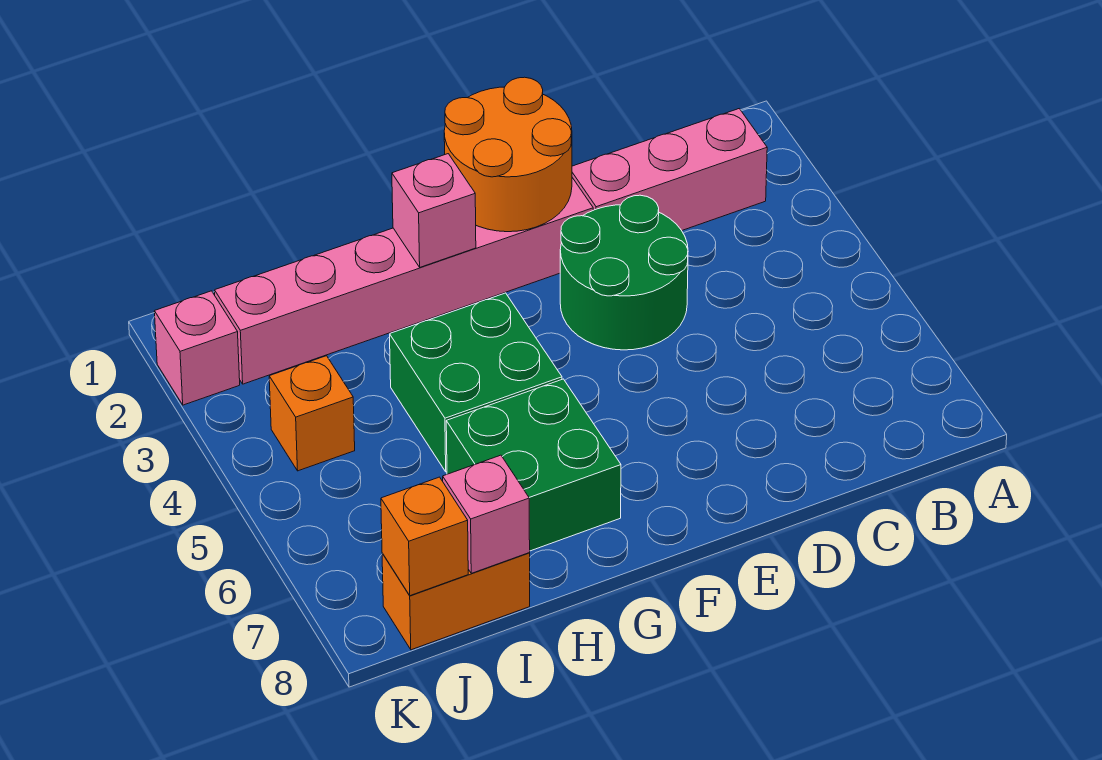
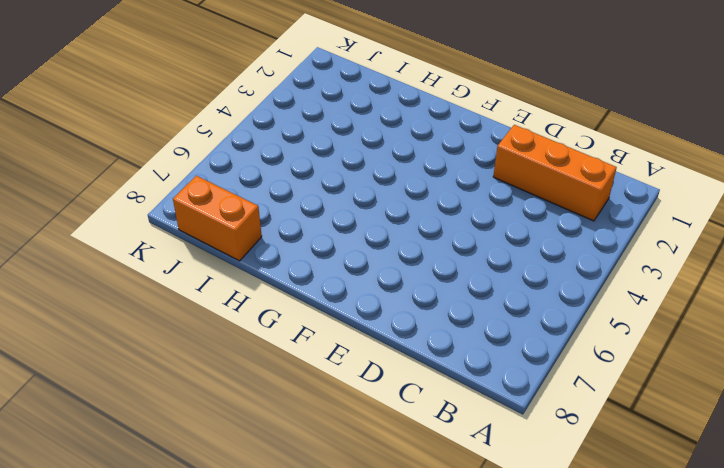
orange 1x3 brick [493,125,617,221] -> pink 1x3 brick [572,109,767,230]
none -> green 2x2 round brick [560,195,688,350]
none -> pink 1x6 brick [215,178,593,384]
none -> green 2x2 brick [390,293,562,472]

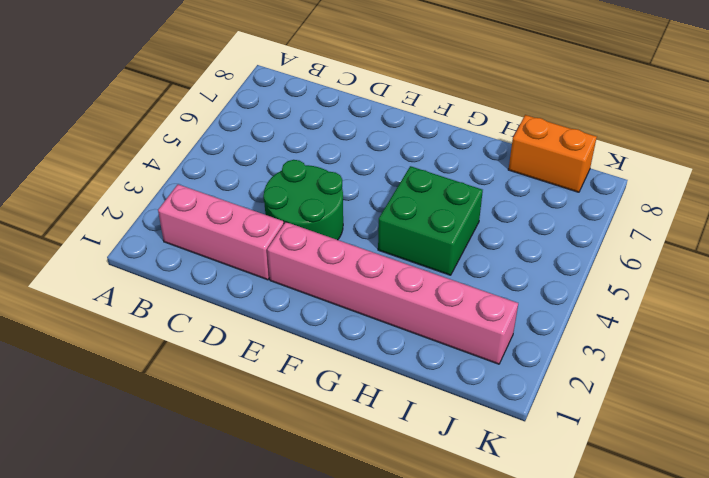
none -> green 2x2 brick [446,379,621,551]
none -> orange 1x1 brick [269,356,355,471]
none -> pink 1x1 brick [154,291,240,405]

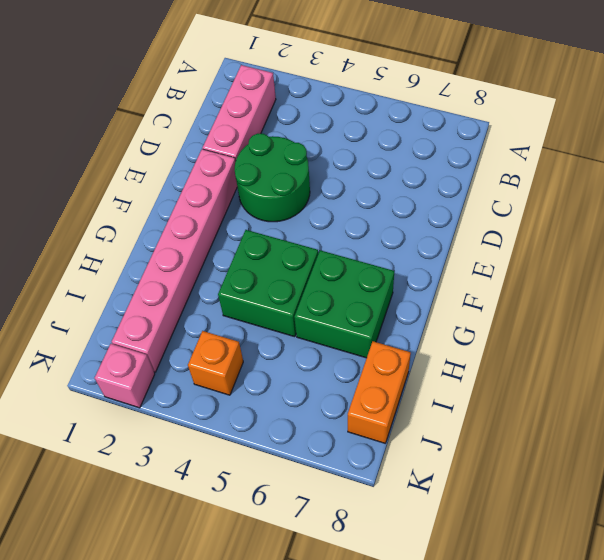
none -> orange 2x2 round brick [444,77,572,232]
none -> pink 1x1 brick [392,154,476,267]
none -> pink 1x1 brick [443,455,530,573]

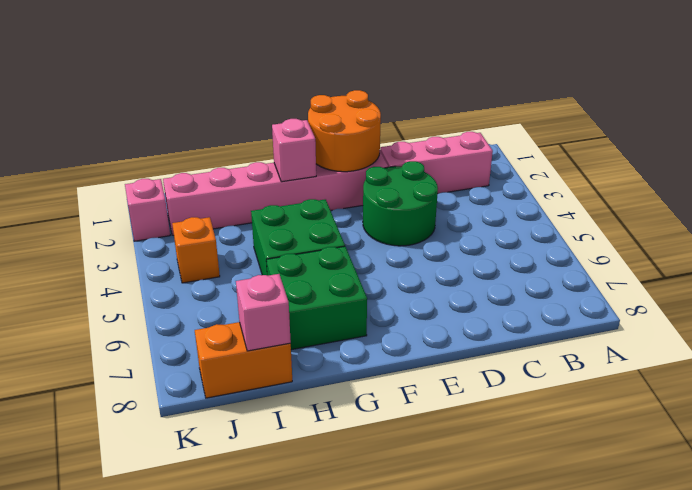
none -> orange 1x1 brick [381,477,468,596]

